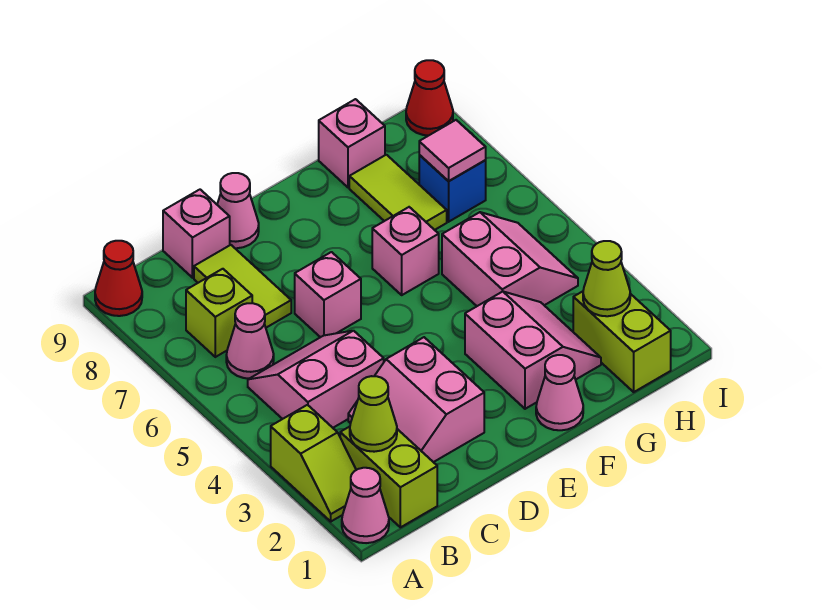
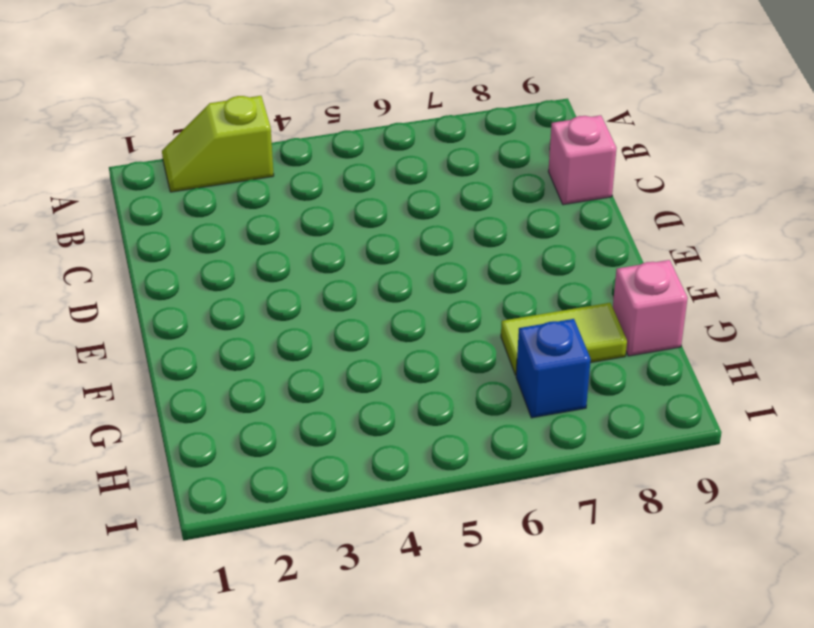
none -> pink 1x1 cone [342,468,389,543]
none -> red 1x1 cone [95,241,142,316]
none -> lime 1x2 brick [340,427,437,527]

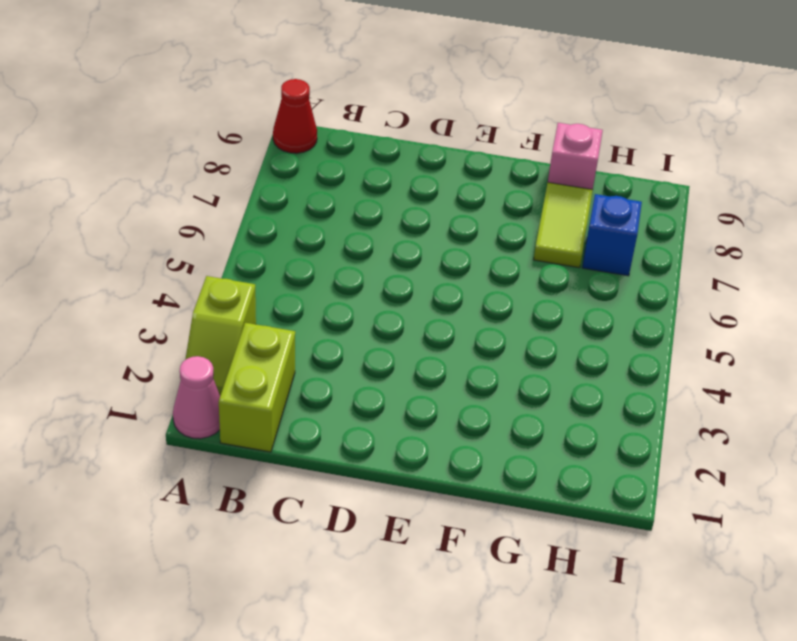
none -> pink 2x2 slope [248,331,384,428]
none -> pink 1x1 cone [226,303,274,379]
none -> lime 1x1 brick [186,269,252,357]

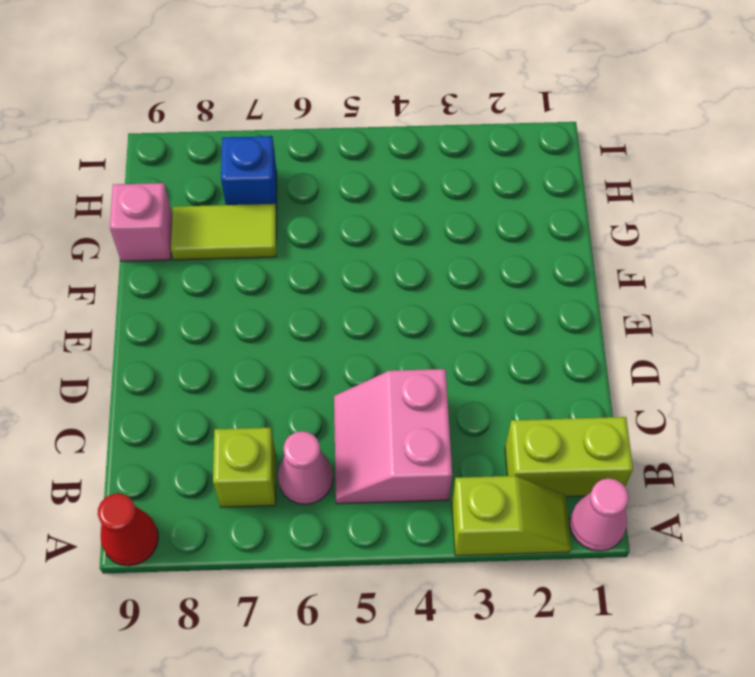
none -> pink 2x2 slope [348,337,484,462]
none -> lime 1x2 tile [194,245,291,328]
none -> pink 1x1 brick [163,190,230,278]

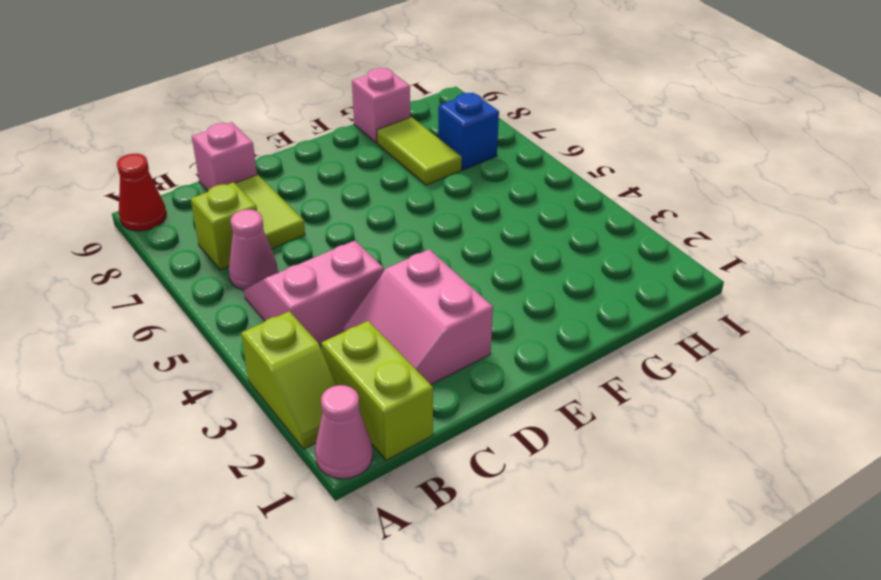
none -> pink 1x1 brick [295,252,361,337]
none -> pink 1x1 cone [217,173,259,248]
none -> pink 1x1 cone [536,355,583,430]

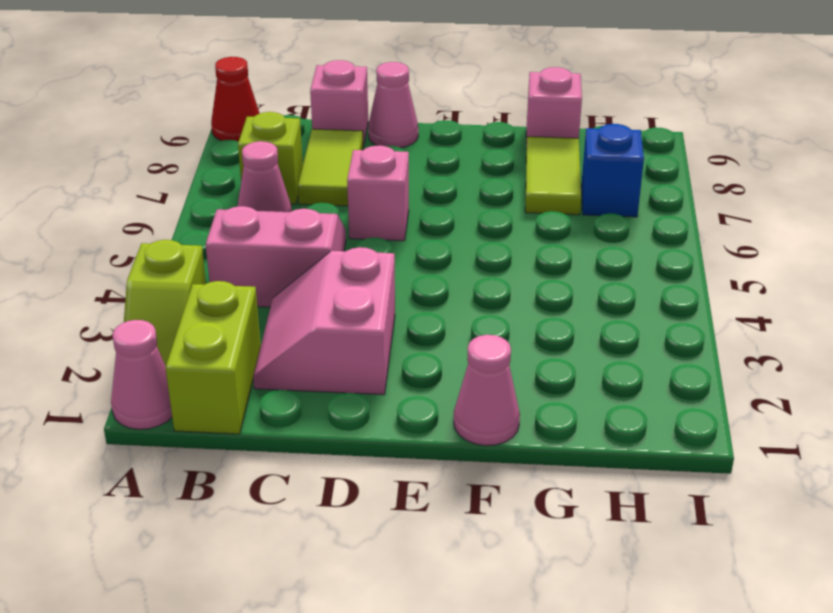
none -> pink 2x2 slope [465,291,601,409]
none -> pink 1x1 brick [372,207,439,295]
none -> pink 2x2 slope [442,212,578,306]

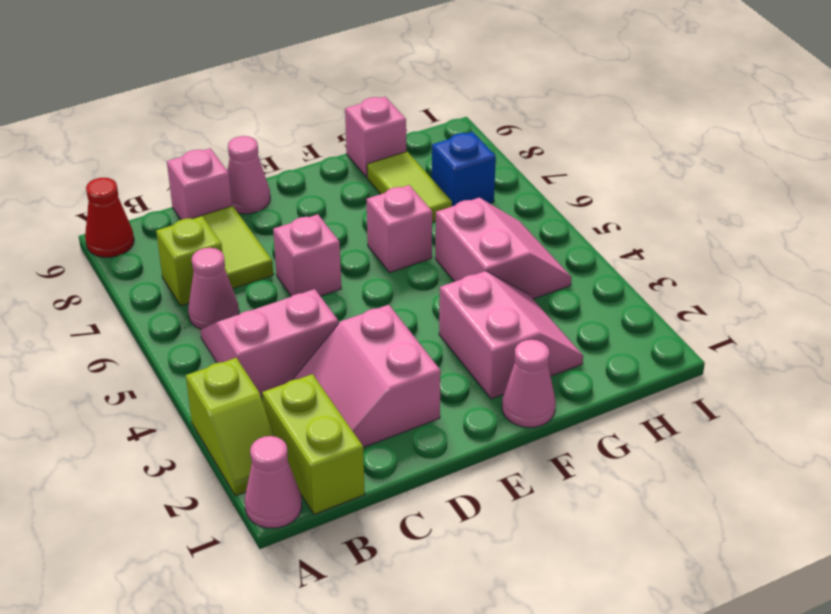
none -> lime 1x2 brick [573,291,671,392]
none -> red 1x1 cone [406,60,453,136]
none -> lime 1x1 cone [350,376,397,452]

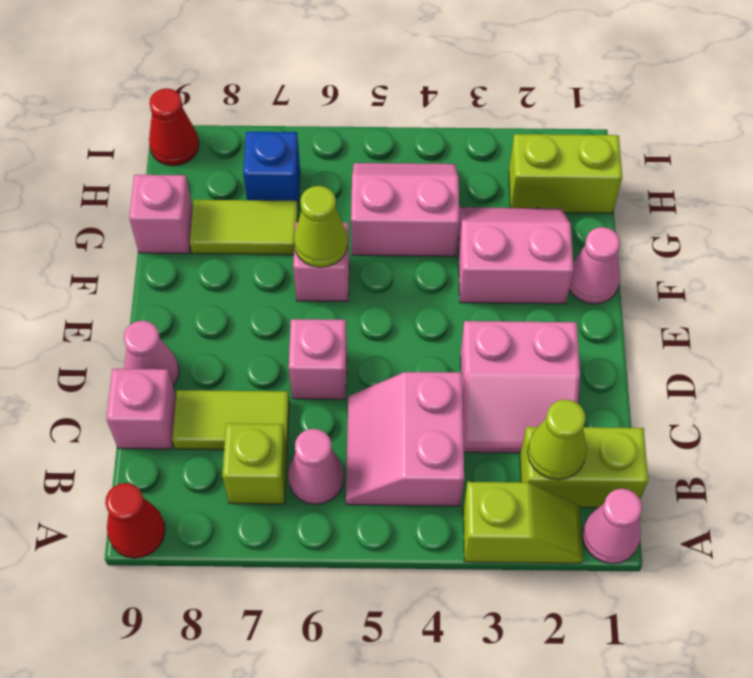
lime 1x1 cone [294,186,348,267] -> lime 1x1 cone moved to [583,241,630,316]
none -> pink 1x1 tile [419,120,486,181]

